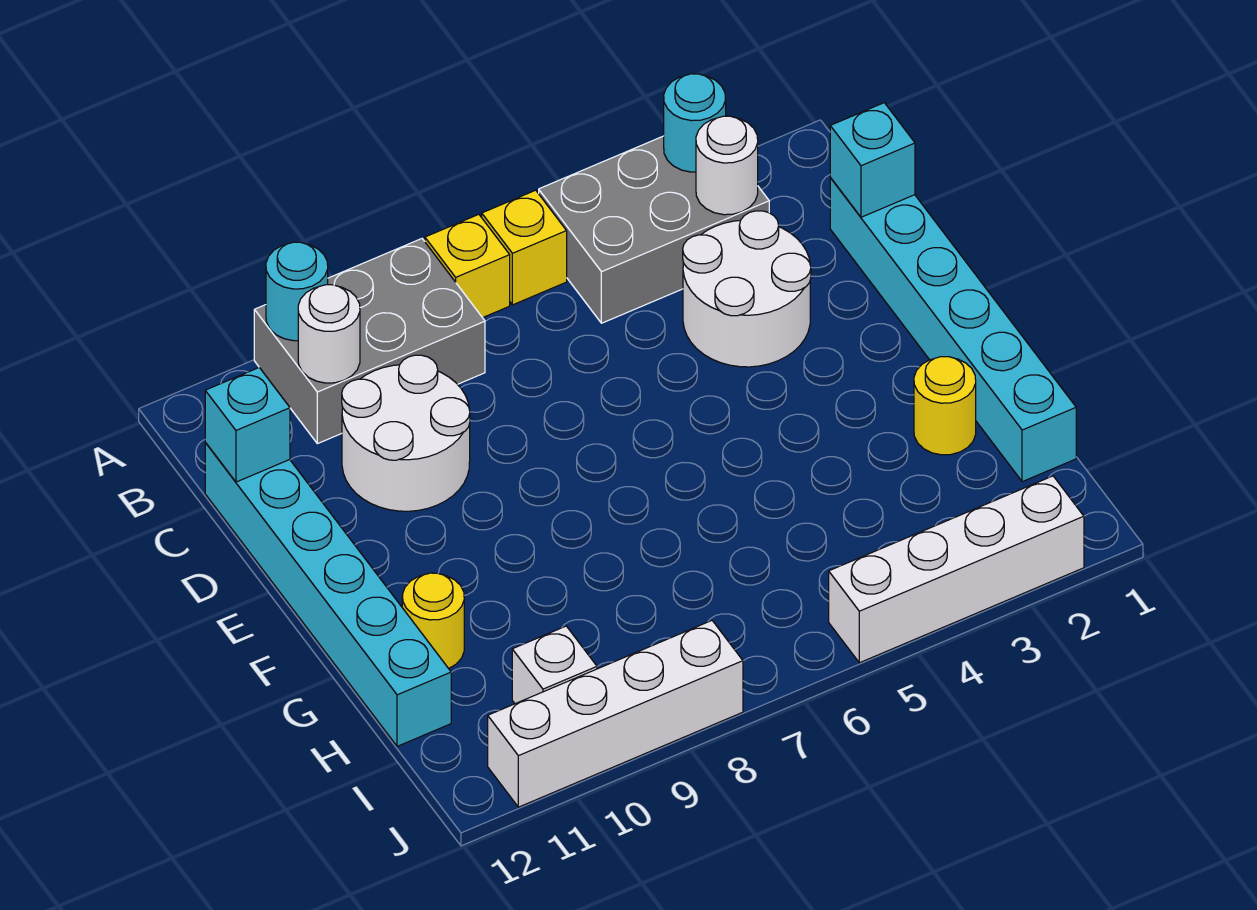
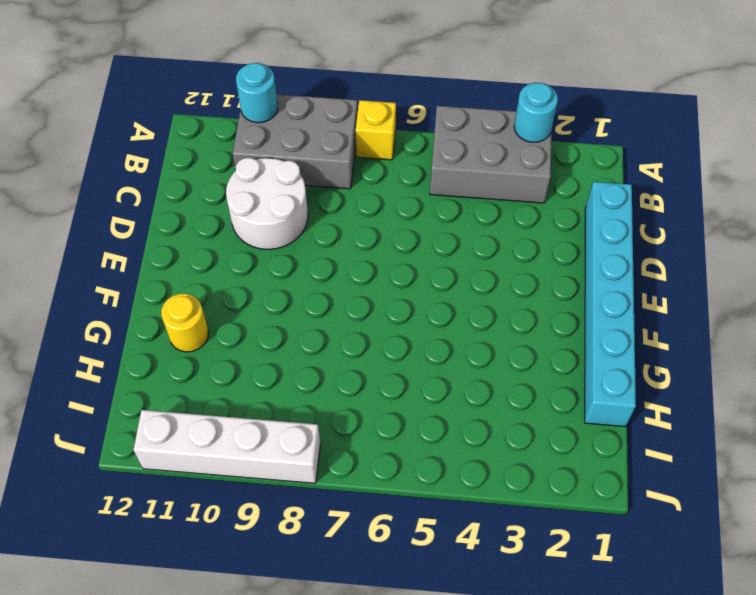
none -> yellow 1x1 brick [482,190,567,305]
none -> white 2x2 round brick [683,211,811,367]
none -> cyan 1x6 brick [205,443,451,746]

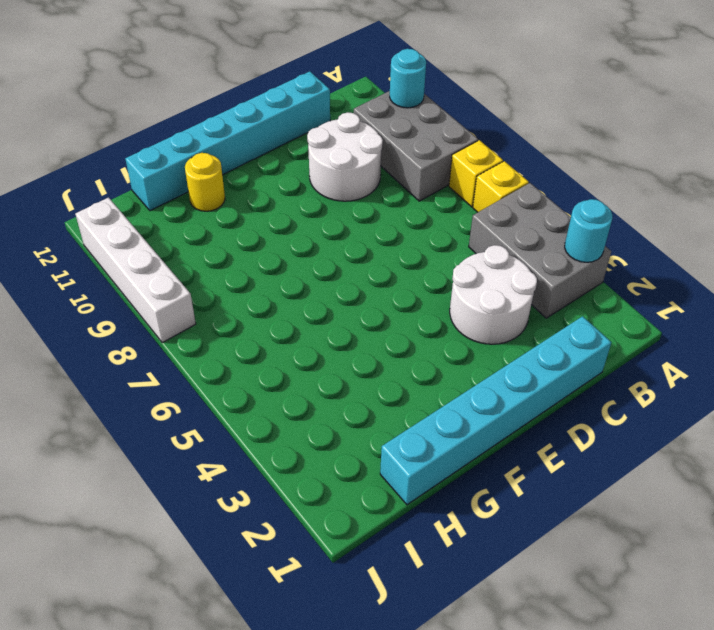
none -> yellow 1x1 round brick [914,357,976,455]
none -> white 1x1 brick [512,626,597,704]
none -> white 1x4 brick [829,476,1084,663]

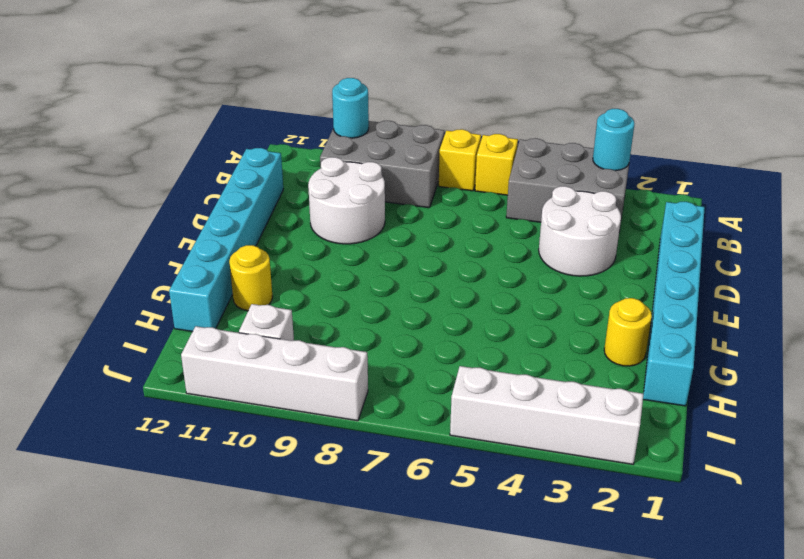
none -> white 1x1 round brick [696,116,758,215]
none -> white 1x1 round brick [298,285,360,383]
none -> cyan 1x1 brick [830,103,915,217]

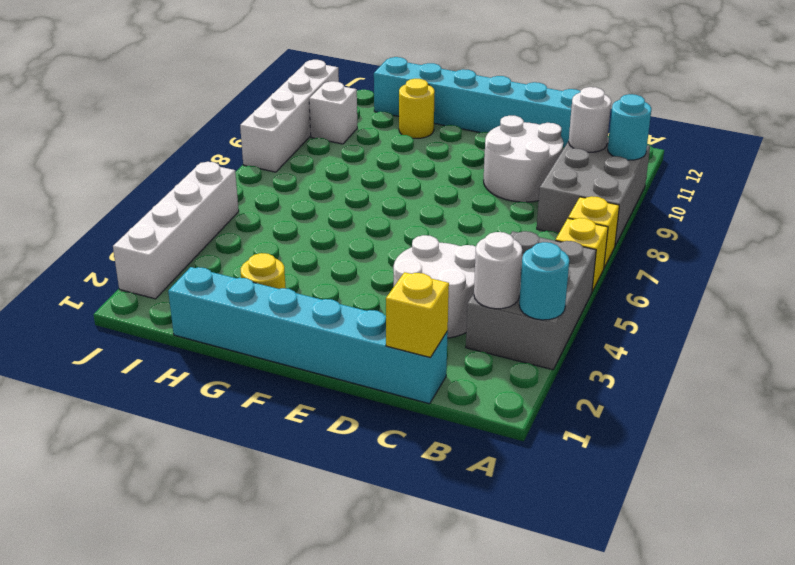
yellow 1x1 brick [386,272,449,358] -> cyan 1x1 brick [830,103,915,217]
none -> cyan 1x1 brick [205,368,290,482]

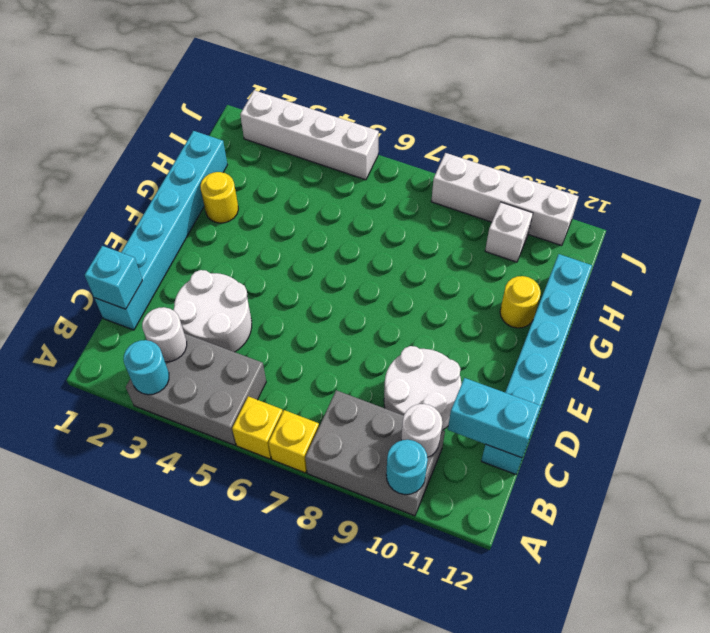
cyan 1x2 brick [448,378,540,458] -> cyan 1x1 brick [205,368,290,482]

